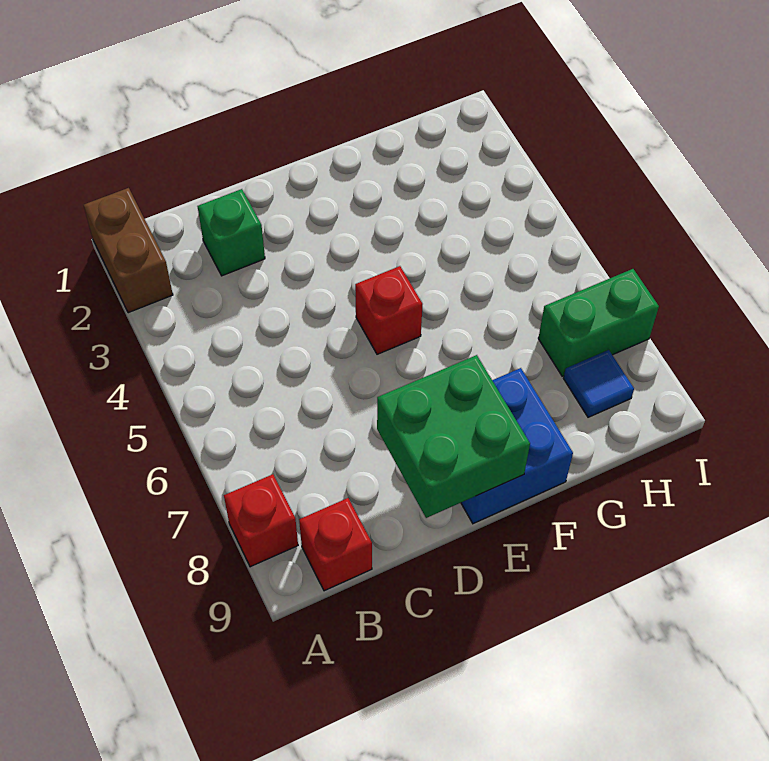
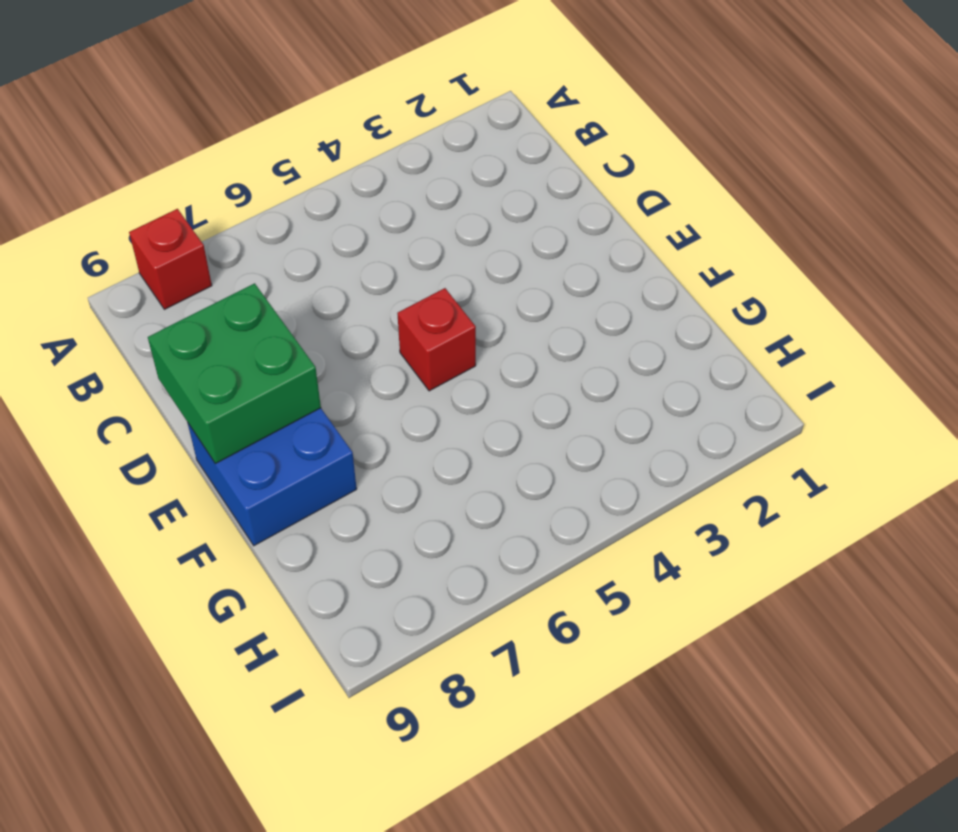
none -> brown 1x2 brick [84,188,173,313]
none -> red 1x1 brick [299,498,372,591]

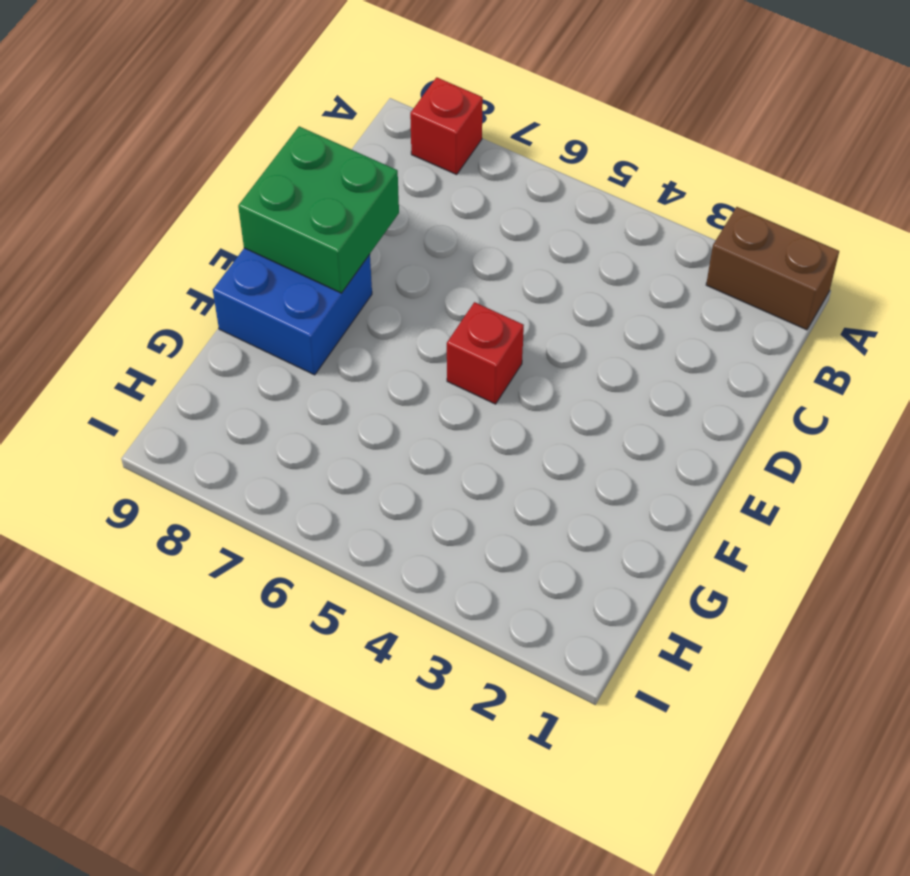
none -> red 1x1 brick [299,498,372,591]
none -> green 1x1 brick [198,189,265,276]

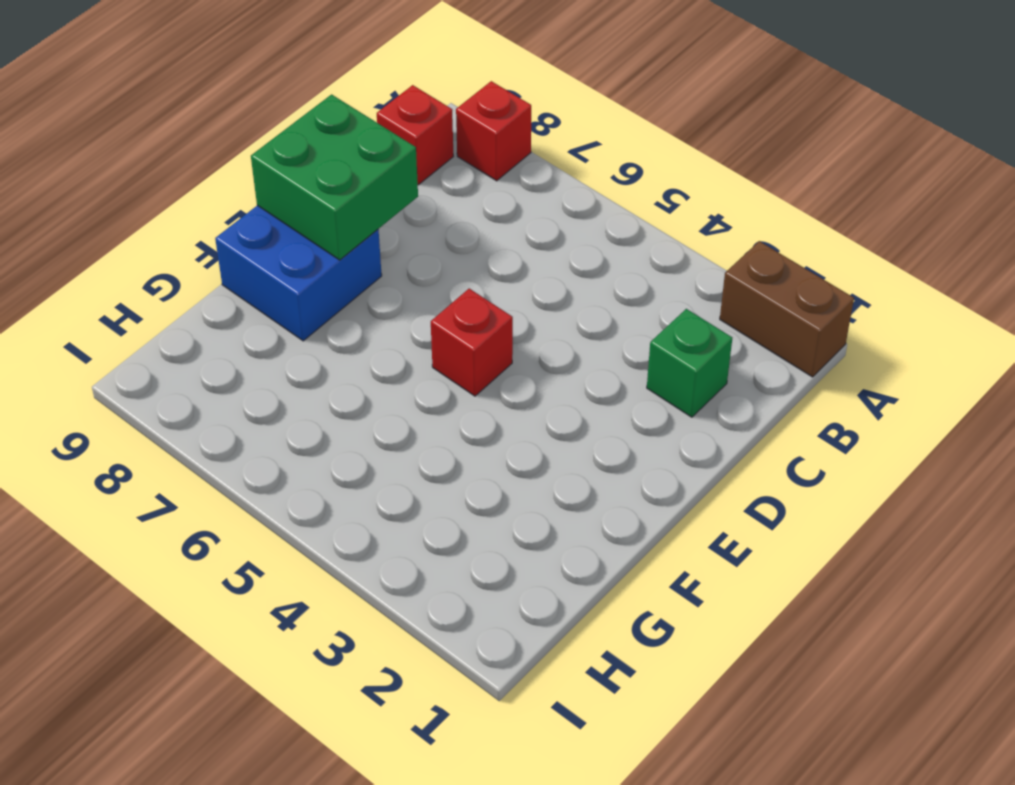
none -> green 1x2 brick [538,269,659,376]
none -> blue 1x1 tile [564,350,634,417]

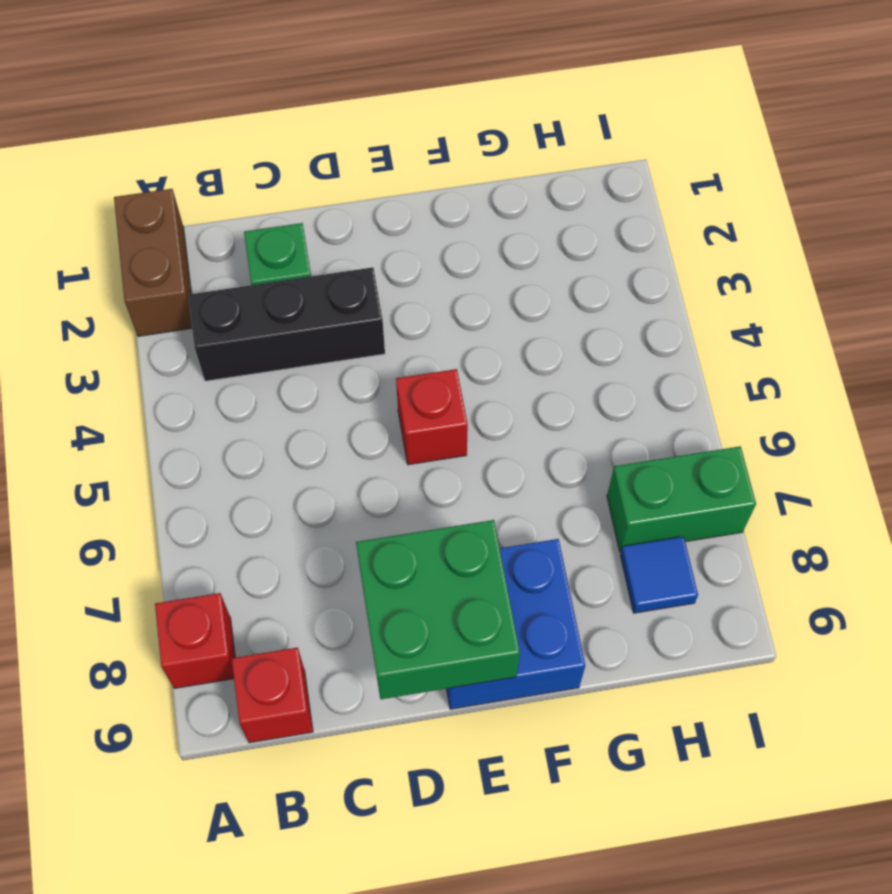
black 1x3 brick [188,267,385,381] -> none

